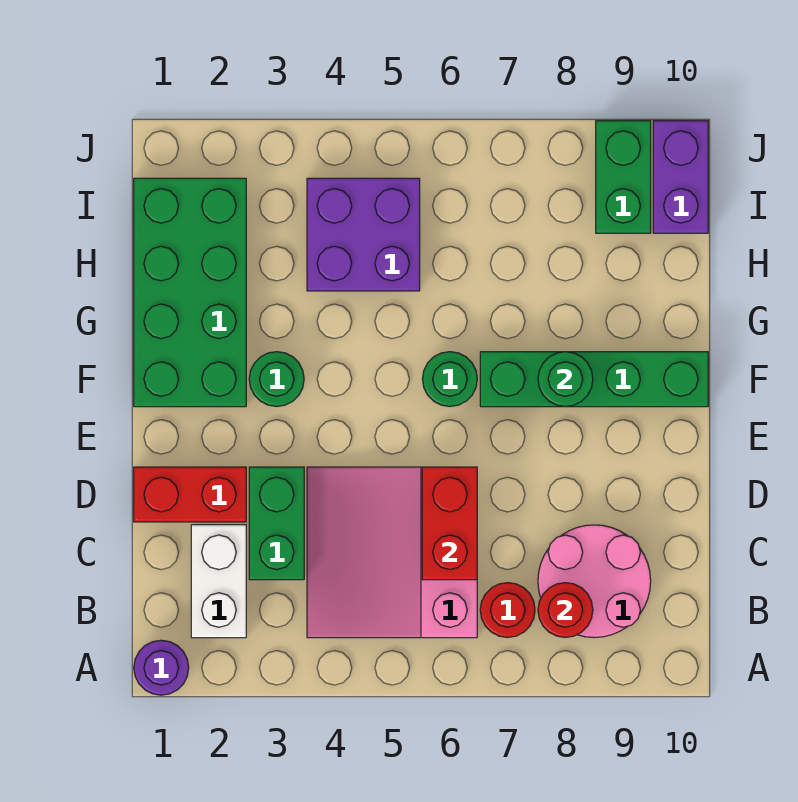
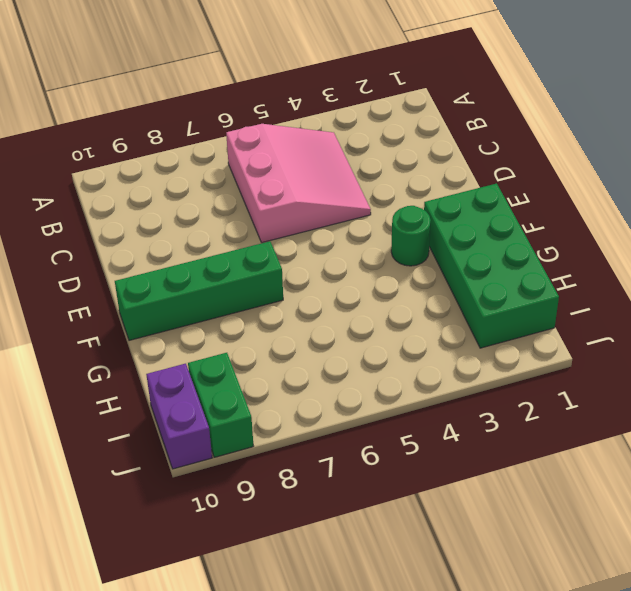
none -> purple 1x1 round brick [134,640,189,695]
none -> white 1x2 brick [191,525,246,638]
none -> red 1x1 round brick [480,583,535,638]

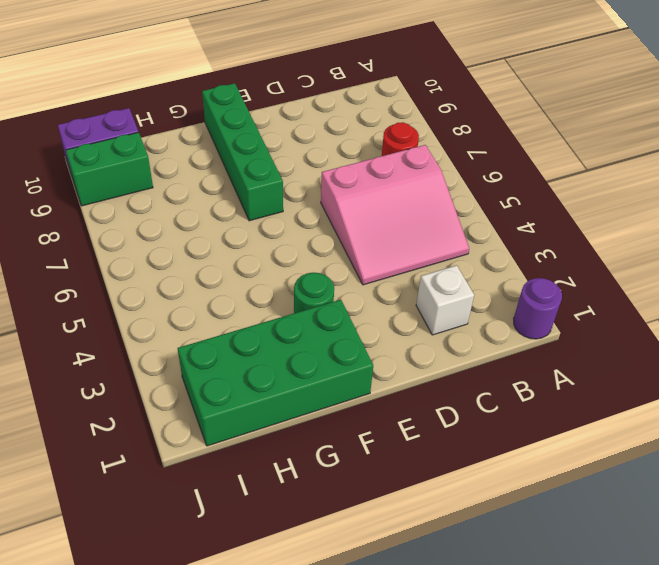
white 1x1 brick [416,265,474,335] -> white 1x2 brick [191,525,246,638]
none -> pink 2x2 round brick [538,525,651,638]
none -> green 1x2 brick [249,467,304,580]
none -> red 1x2 brick [134,467,246,522]

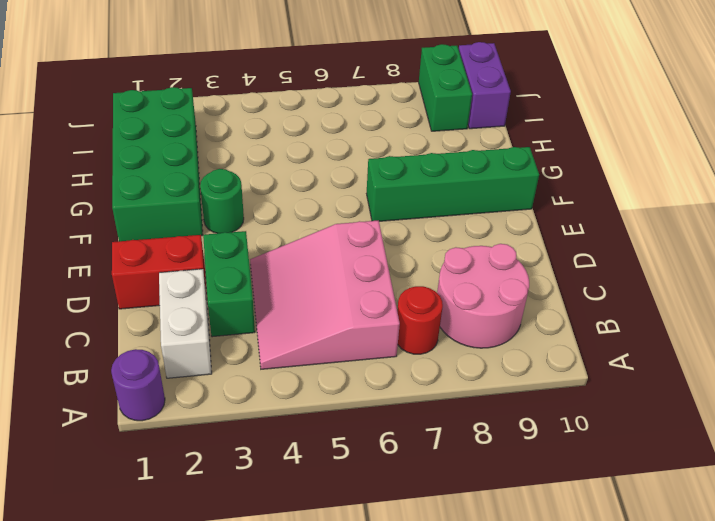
none -> green 1x1 round brick [423,352,477,407]
none -> purple 2x2 brick [307,178,420,291]
none -> red 1x1 round brick [538,583,593,637]

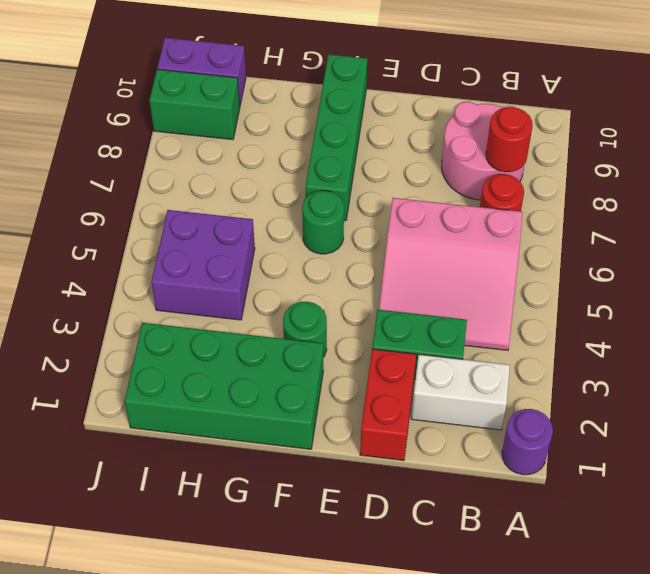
none -> red 1x2 brick [422,467,477,580]
none -> green 1x1 round brick [538,352,593,407]

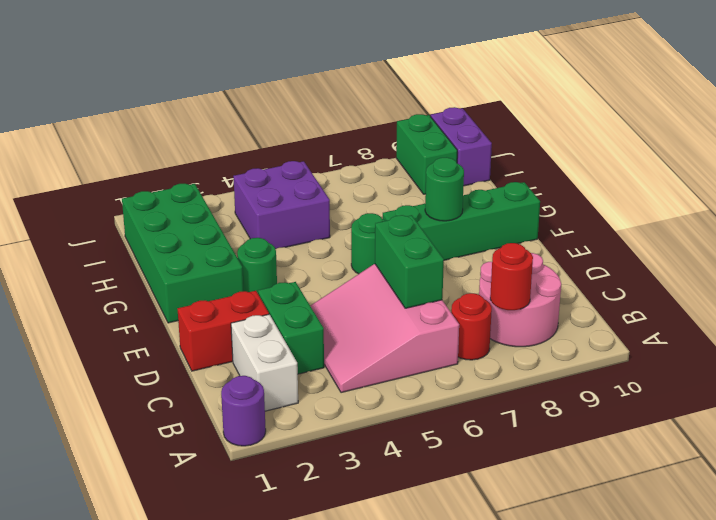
green 1x2 brick [375,215,444,308] -> red 1x2 brick [422,467,477,580]

